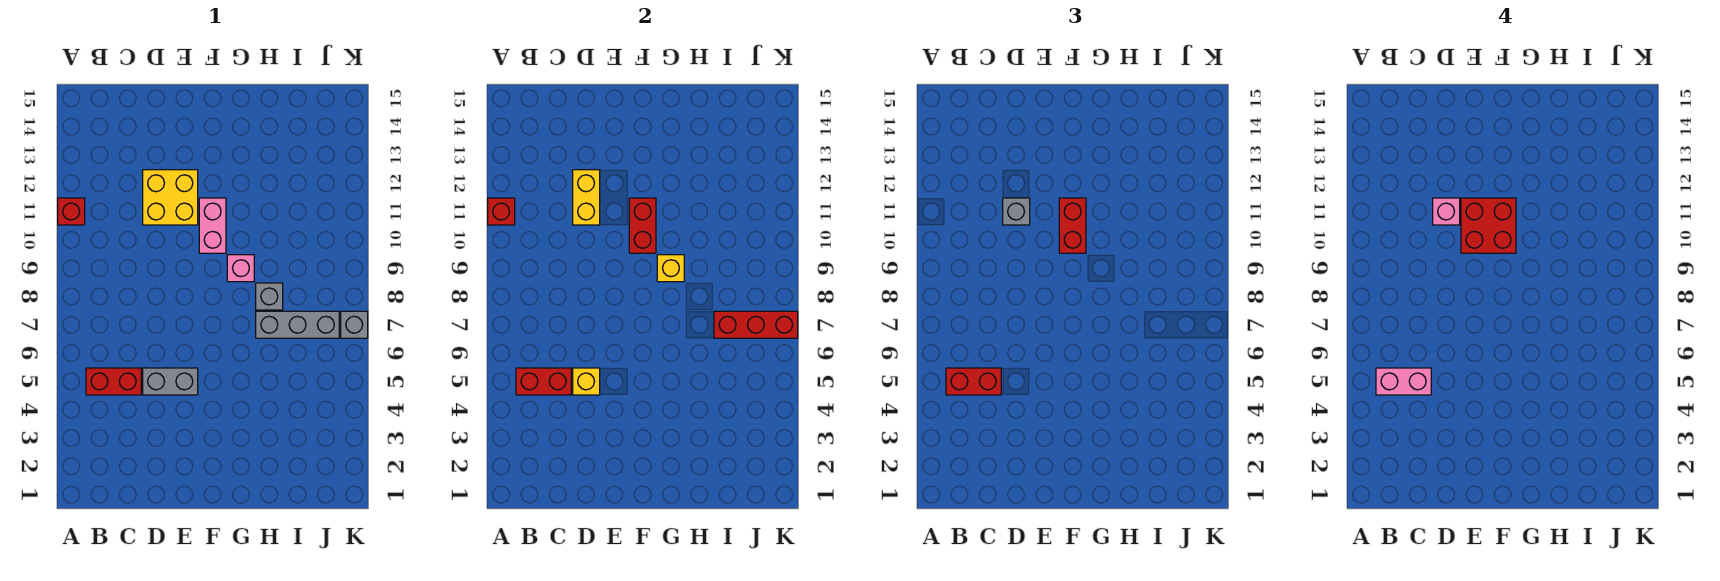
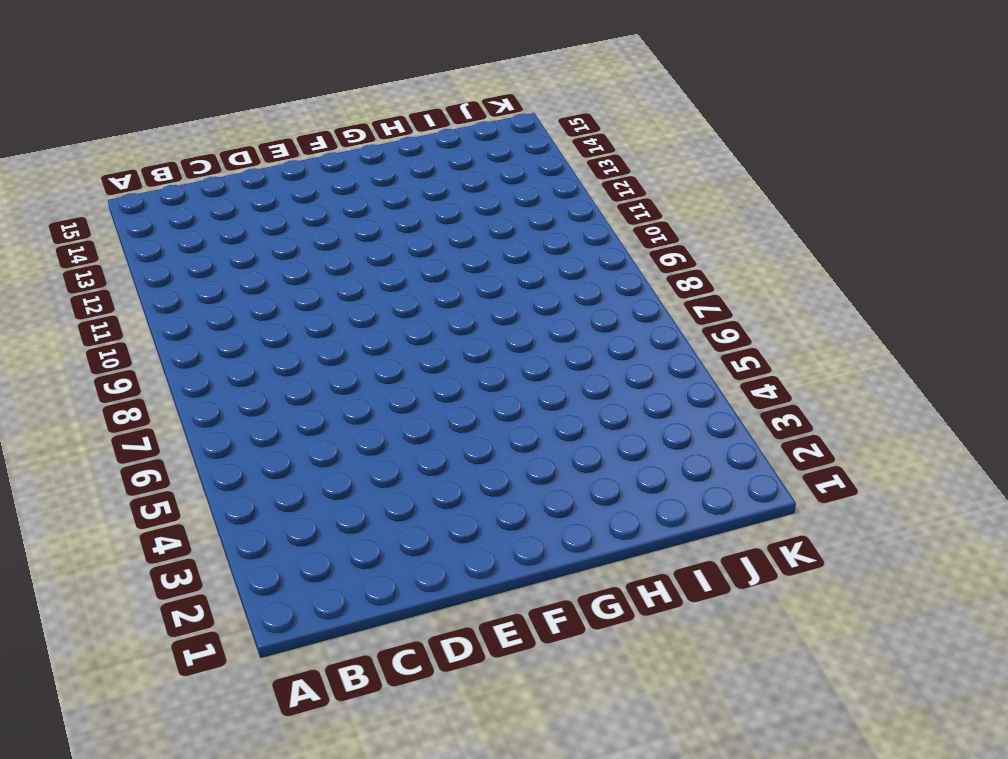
none -> red 1x1 brick [58,198,85,225]
none -> red 1x2 brick [86,368,141,395]
none -> grey 1x2 brick [143,368,198,395]

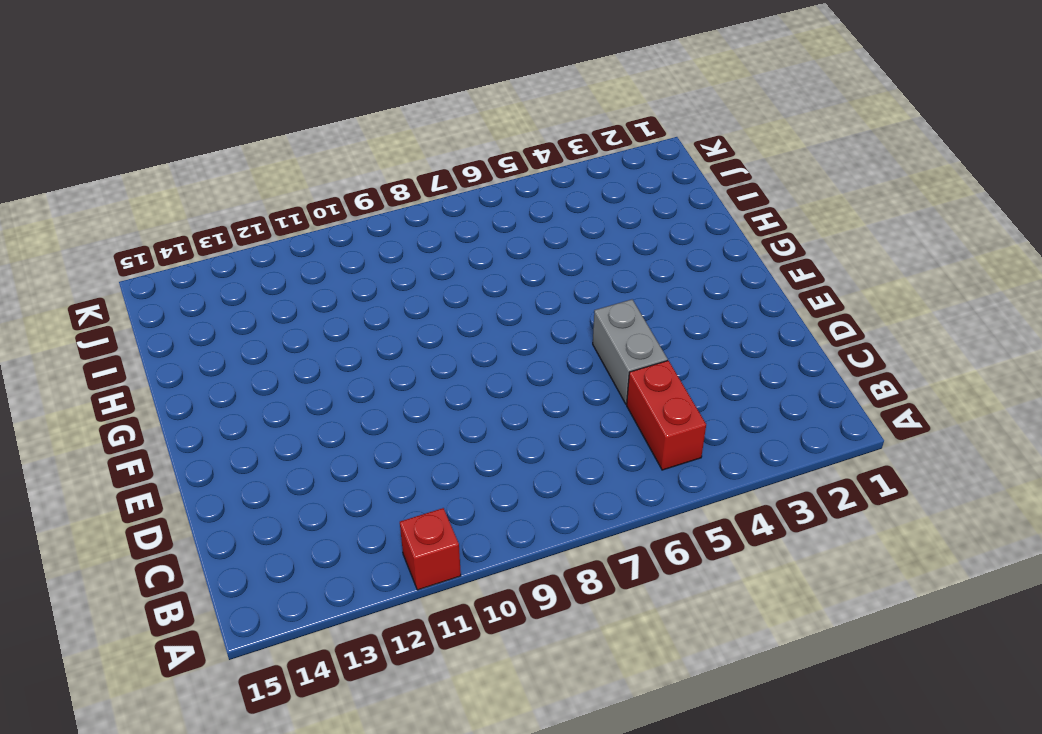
none -> yellow 2x2 brick [143,170,198,225]
none -> pink 1x2 brick [199,198,226,253]
none -> pink 1x1 brick [227,255,254,282]

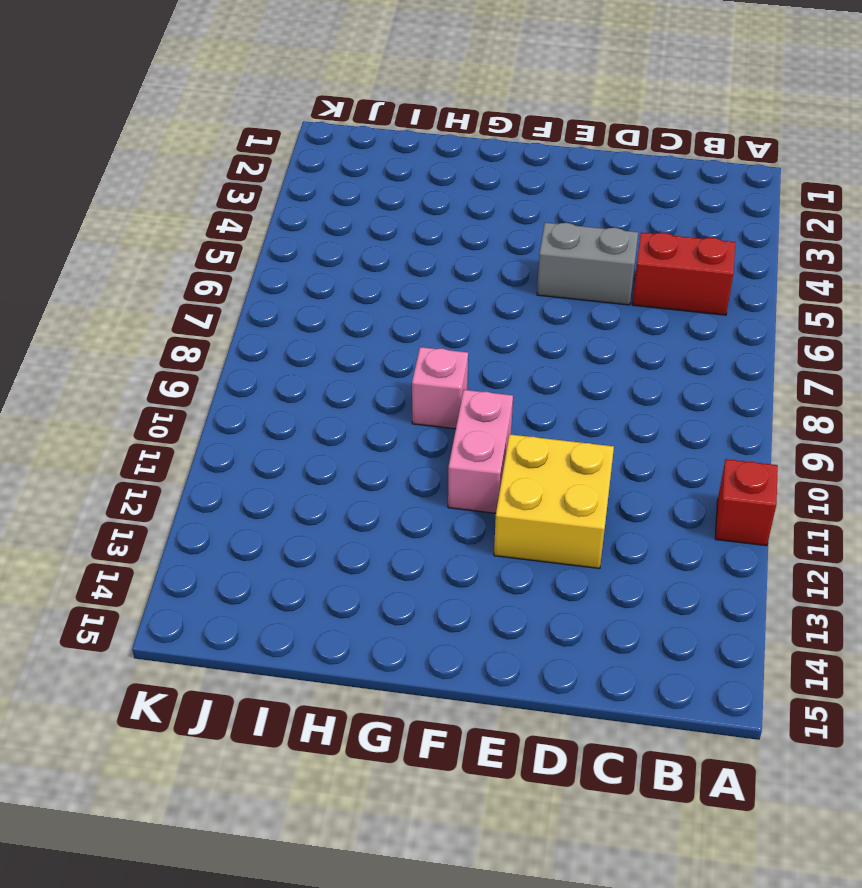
none -> grey 1x3 brick [256,311,339,338]
none -> grey 1x1 brick [256,283,283,310]
none -> grey 1x1 brick [341,311,368,338]

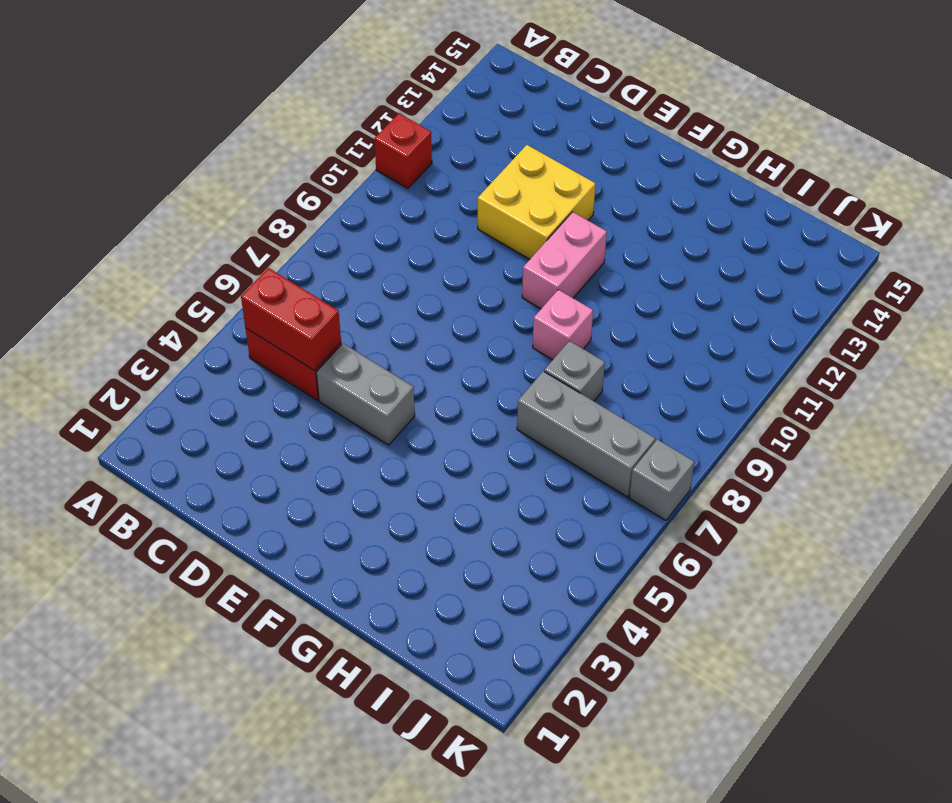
none -> red 1x1 brick [488,198,515,225]
none -> yellow 1x1 brick [573,368,600,395]
none -> yellow 1x2 brick [573,170,600,225]

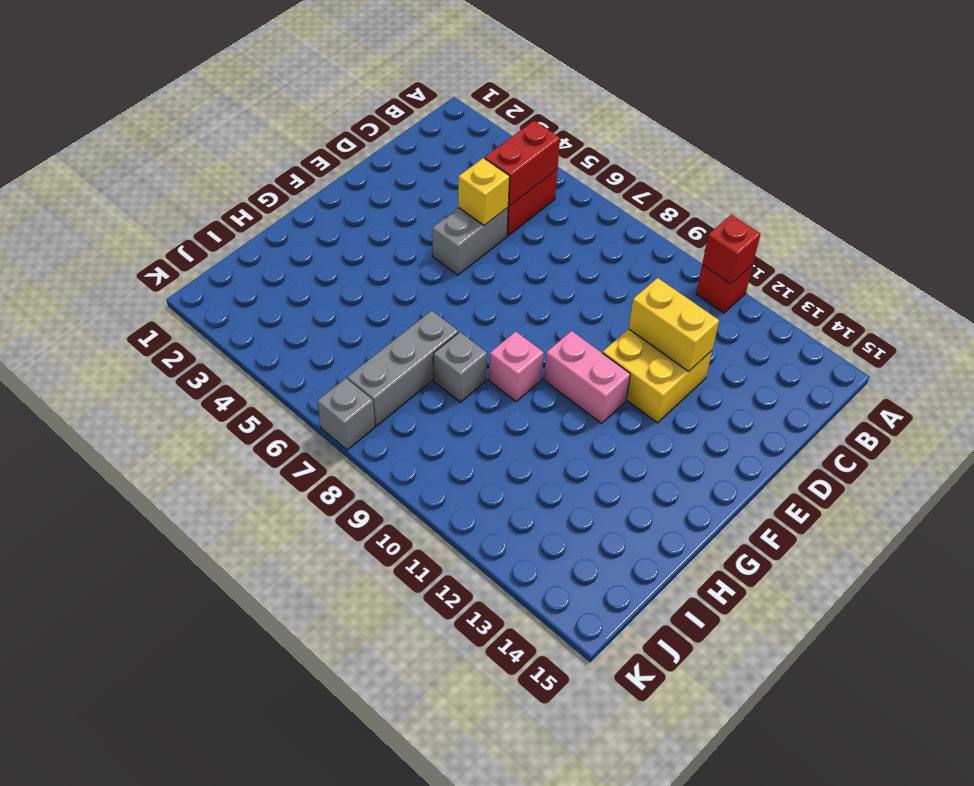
none -> red 1x2 brick [629,198,656,253]
none -> yellow 1x1 brick [657,255,684,282]
none -> red 1x3 brick [714,311,798,338]

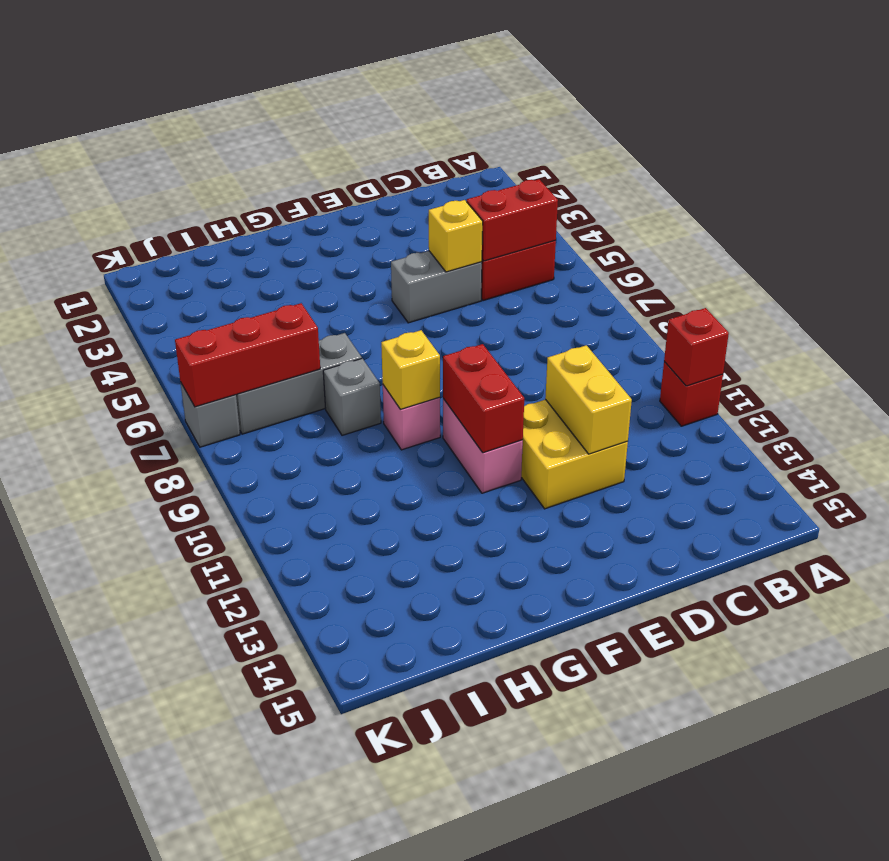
none -> red 1x2 brick [946,368,1001,395]
none -> grey 1x1 brick [1003,198,1030,225]
none -> red 1x2 brick [1059,198,1086,253]

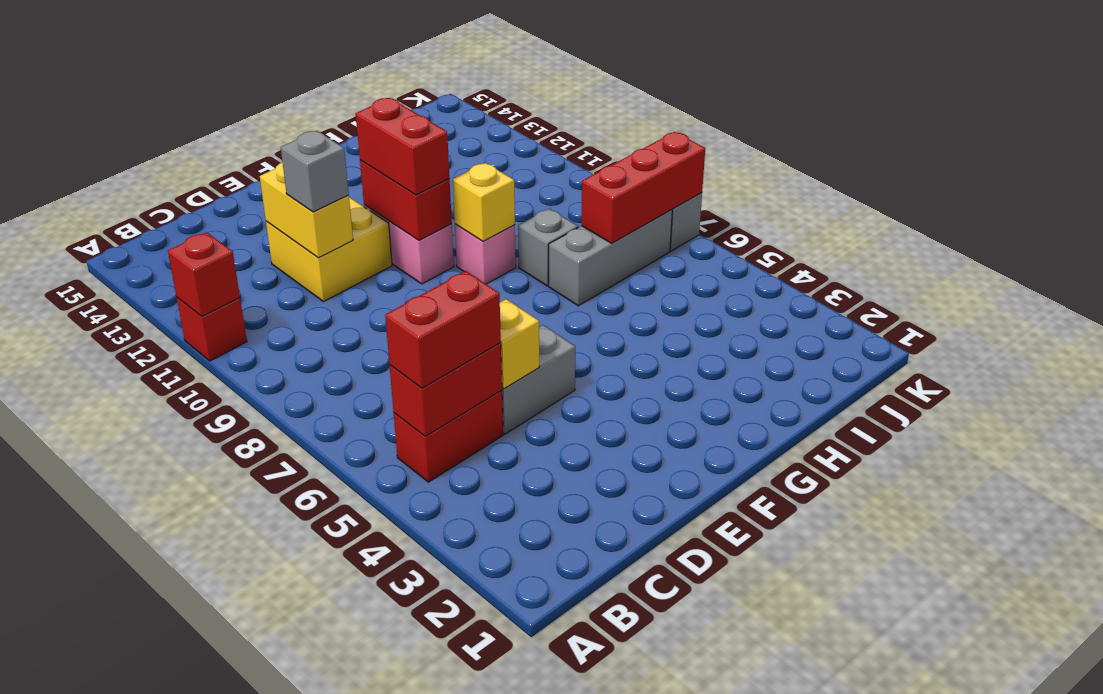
none -> pink 1x2 brick [1376,368,1431,395]
none -> pink 1x1 brick [1433,198,1460,225]
none -> red 2x2 brick [1461,198,1516,253]

